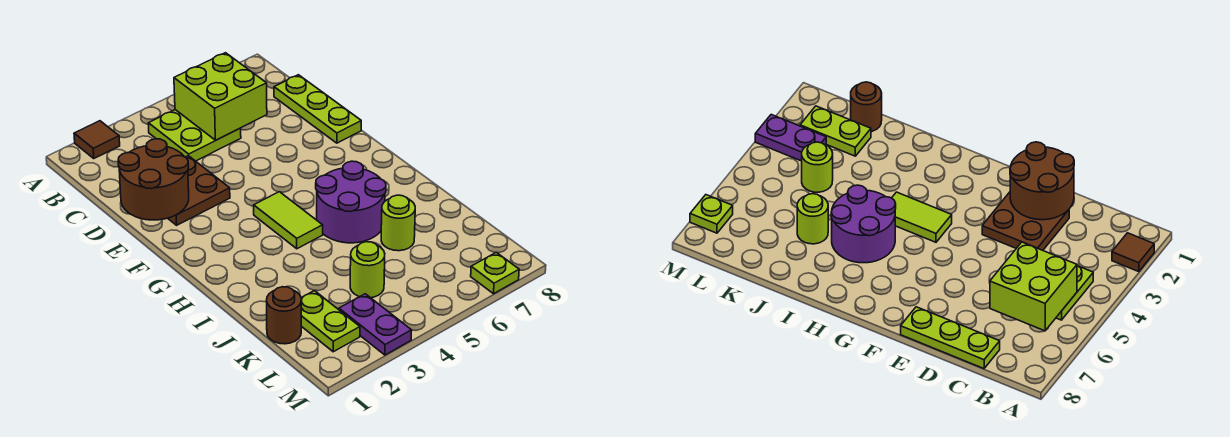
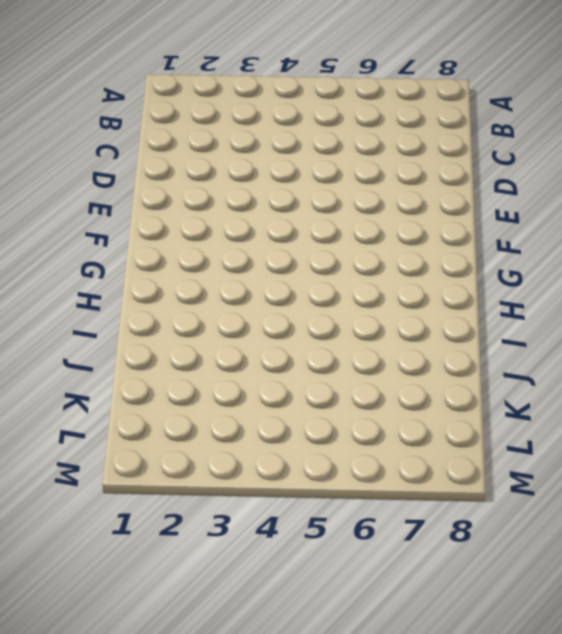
none -> brown 1x1 tile [74,121,120,158]
none -> lime 2x2 plate [148,110,241,161]
none -> lime 1x3 plate [274,75,361,143]

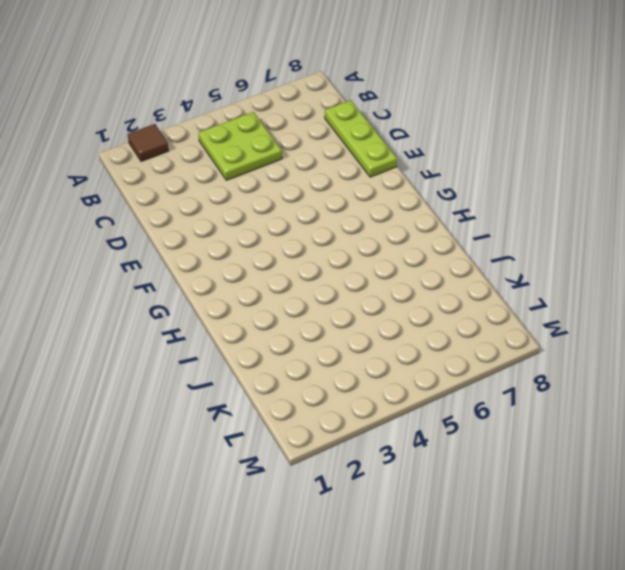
none -> brown 2x2 plate [168,156,230,225]
none -> lime 1x2 tile [254,192,323,249]
none -> purple 2x2 round brick [316,161,386,243]

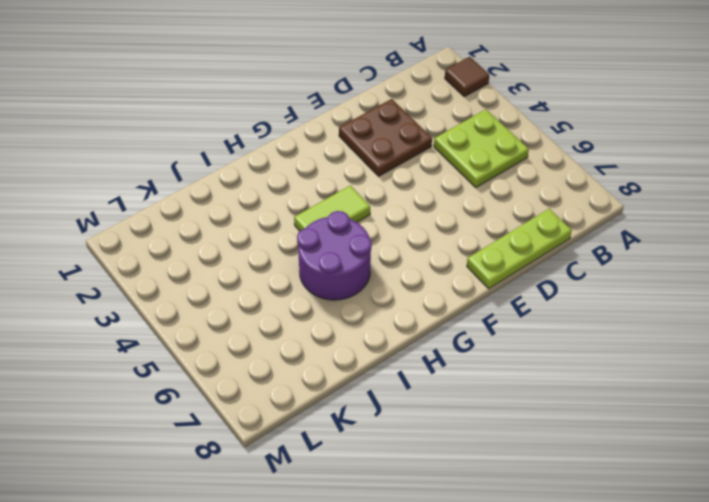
none -> lime 1x1 round brick [381,195,415,251]
none -> brown 1x1 round brick [266,287,301,344]
none -> lime 1x2 plate [301,291,360,352]

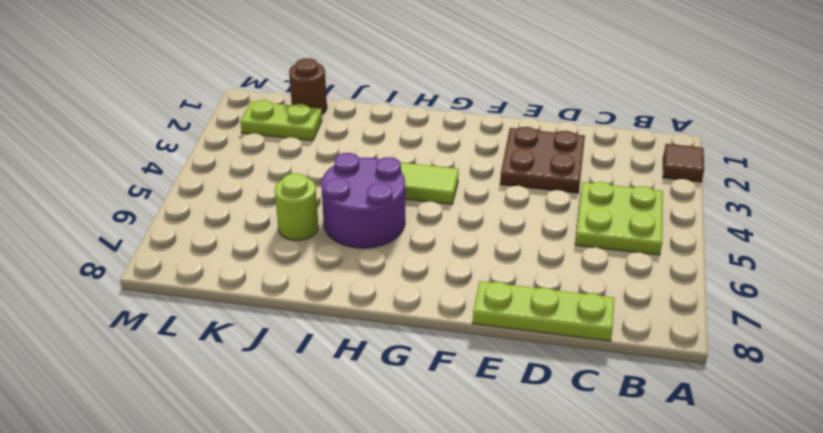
none -> lime 1x1 round brick [350,242,385,298]
none -> purple 1x2 plate [339,294,412,355]
none -> lime 1x1 plate [471,252,519,294]

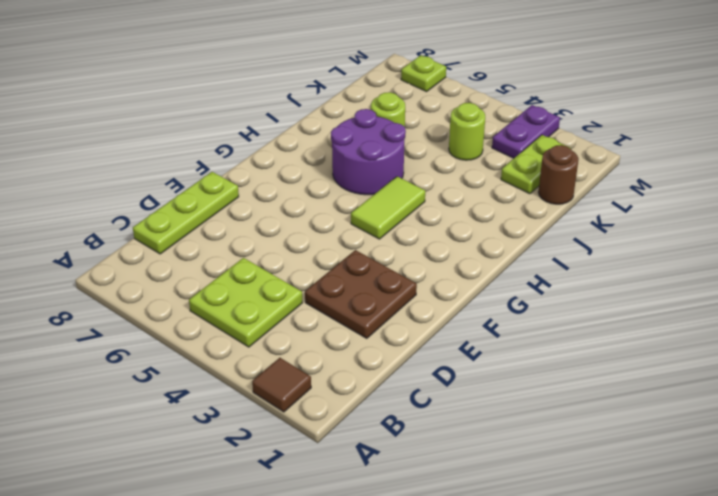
none -> lime 2x2 brick [174,53,267,140]
none -> brown 2x2 round brick [118,139,189,220]

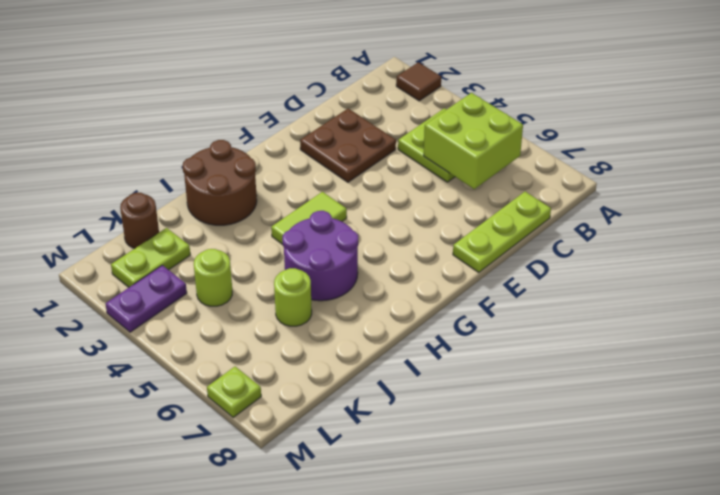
brown 2x2 round brick [183,140,257,225] -> brown 2x2 round brick moved to [118,139,189,220]

